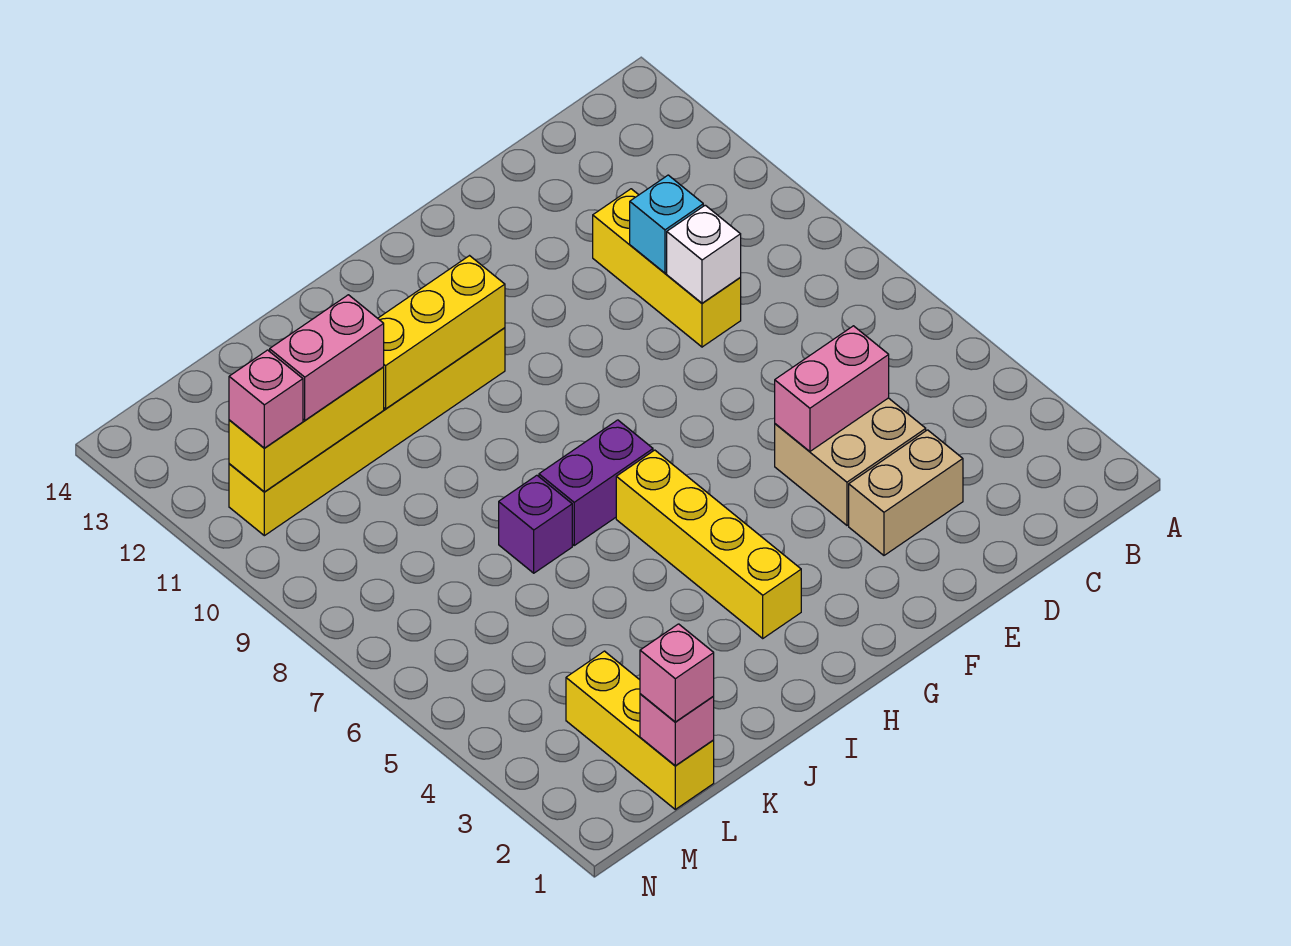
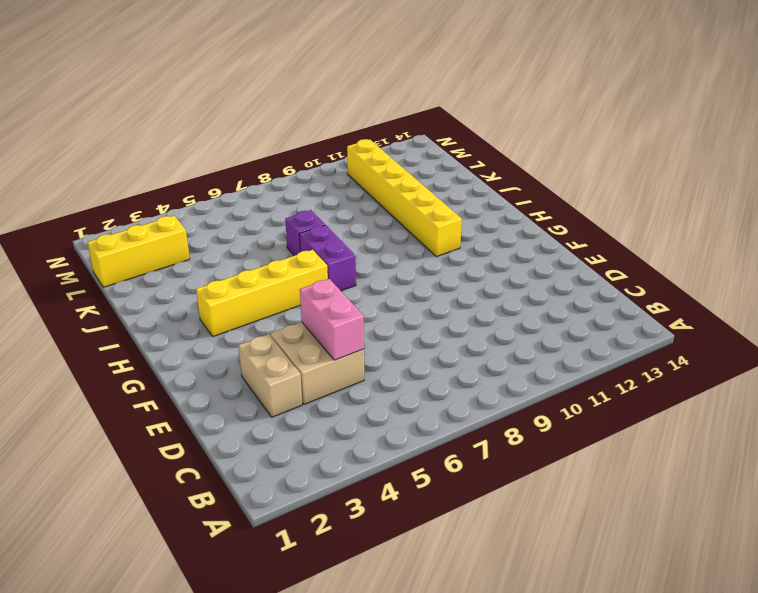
none -> yellow 1x3 brick [593,189,741,347]
none -> white 1x1 brick [667,205,741,303]
none -> cyan 1x1 brick [630,175,703,273]

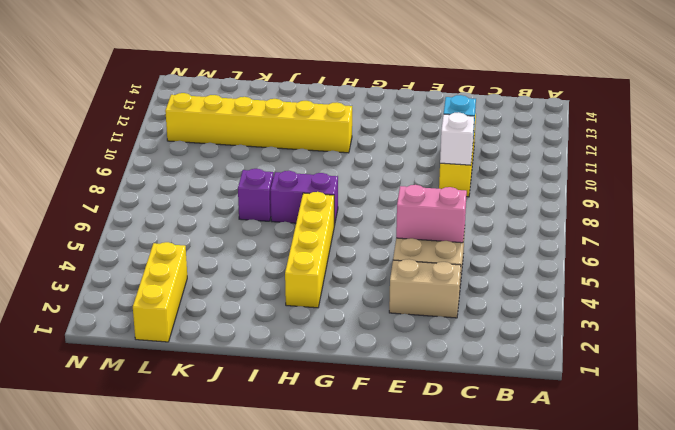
none -> yellow 1x3 brick [378,256,505,409]
none -> yellow 1x3 brick [229,367,384,492]
none -> pink 1x1 brick [640,694,714,766]

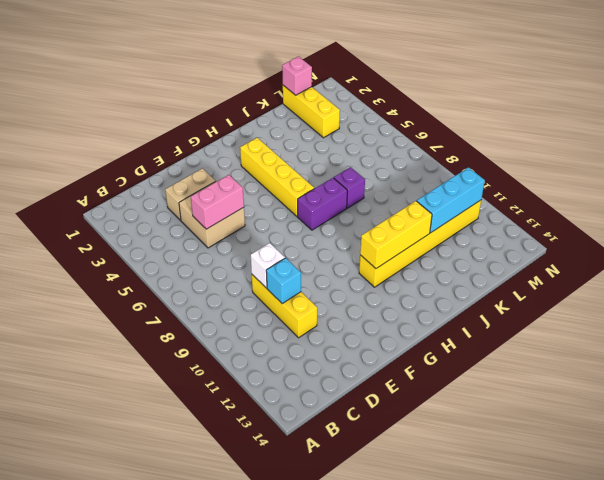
cyan 1x3 brick [417,167,485,233] -> yellow 1x3 brick [229,367,384,492]
none -> pink 1x2 brick [270,295,384,420]
none -> pink 1x1 brick [640,624,714,722]
none -> pink 1x1 brick [229,350,303,448]

